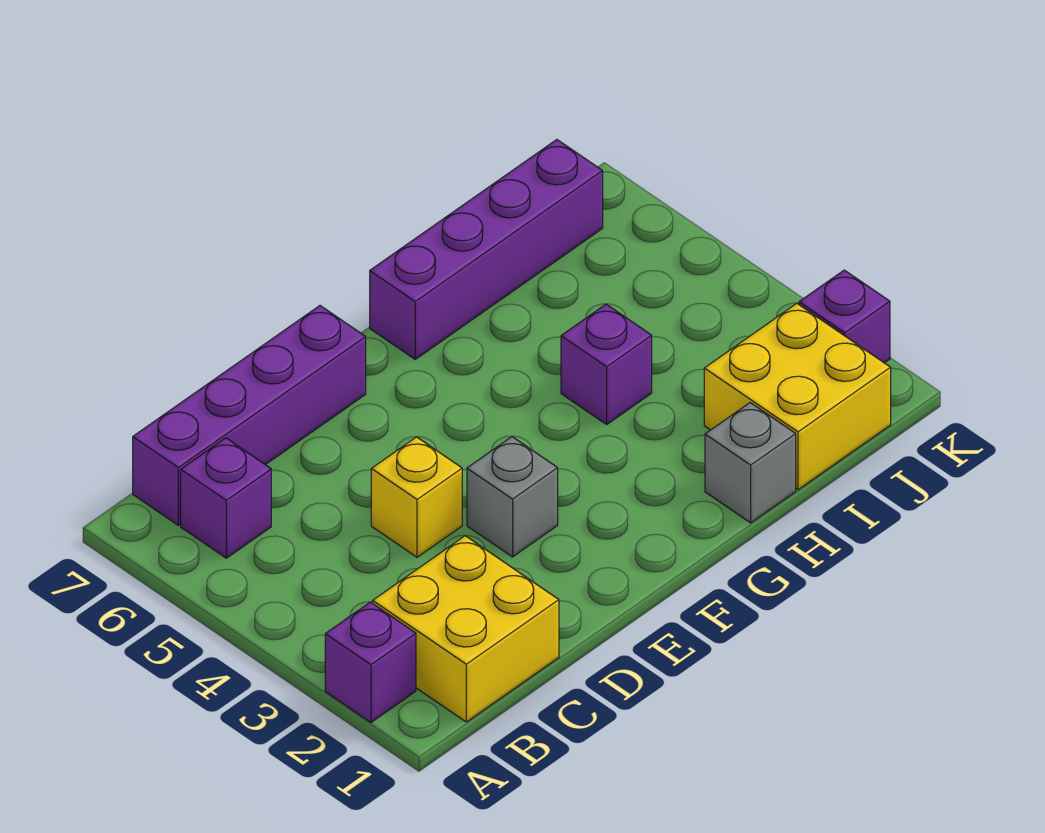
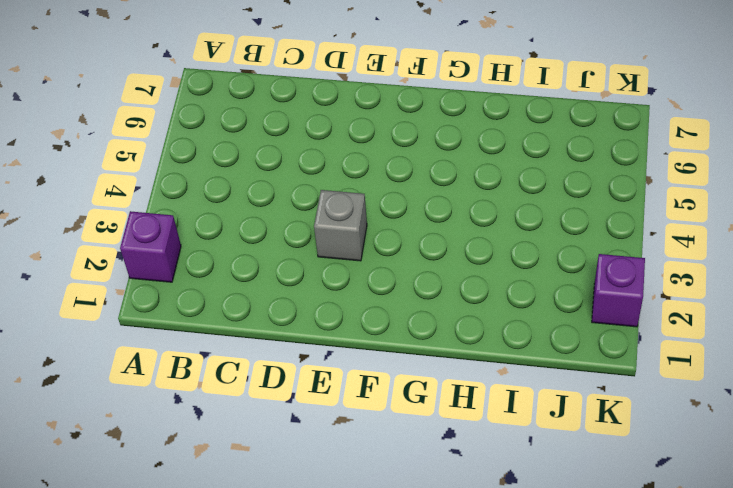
none -> yellow 2x2 brick [373,536,559,722]
none -> purple 1x1 brick [181,438,271,558]

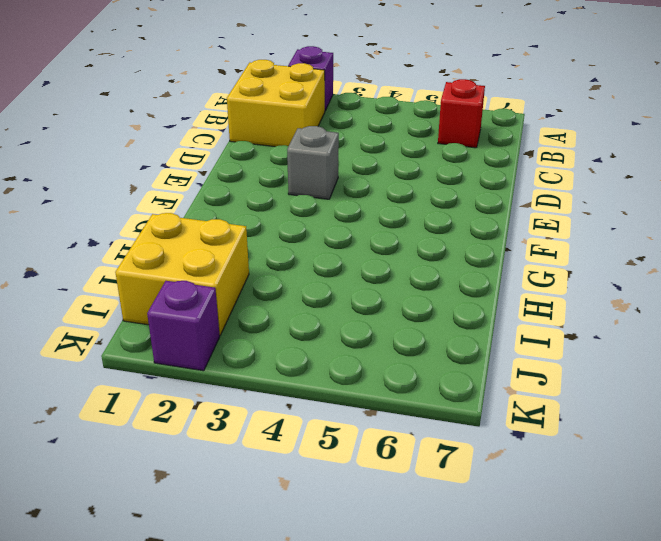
red 1x1 brick [438,79,485,148] -> purple 1x1 brick [181,438,271,558]
none -> purple 1x4 brick [133,306,366,525]
none -> yellow 1x1 brick [371,437,462,557]

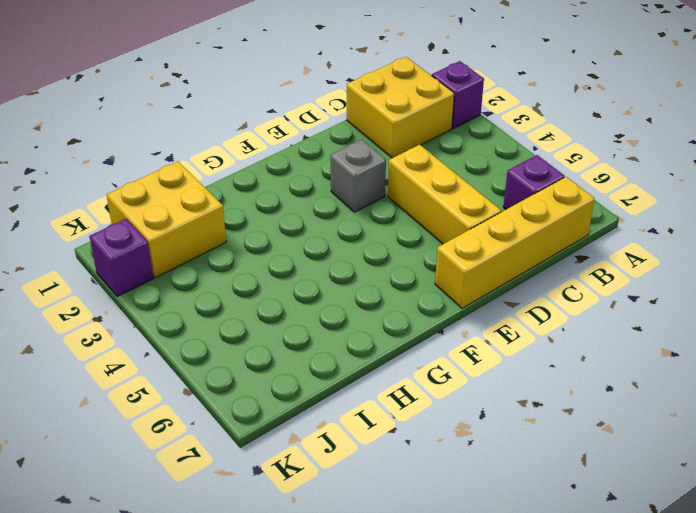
yellow 1x4 brick [435,177,595,308] -> purple 1x4 brick [133,306,366,525]
yellow 1x3 brick [388,145,501,244] -> yellow 1x1 brick [371,437,462,557]
none -> purple 1x4 brick [370,140,603,359]
none -> grey 1x1 brick [705,403,796,523]

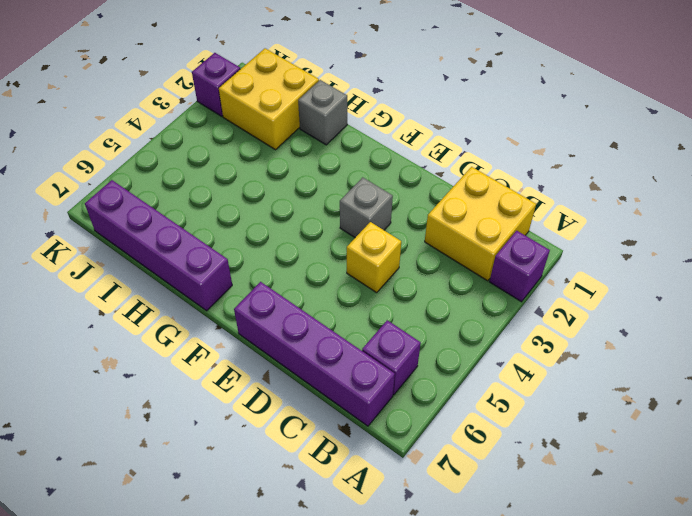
none -> purple 1x1 brick [561,304,652,424]

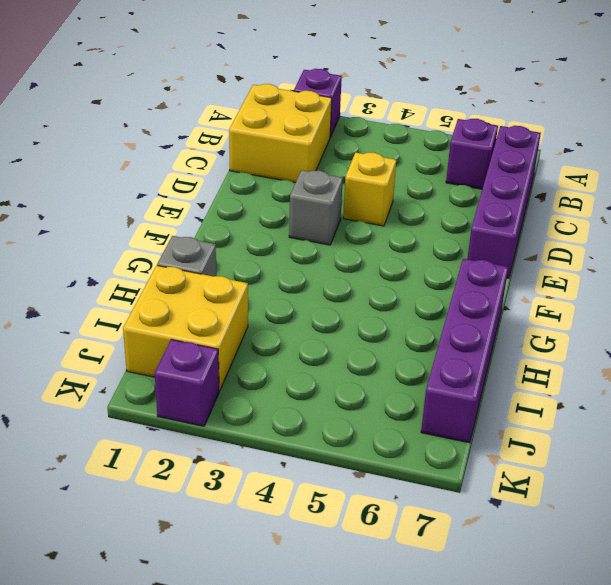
none -> purple 1x1 brick [561,304,652,424]

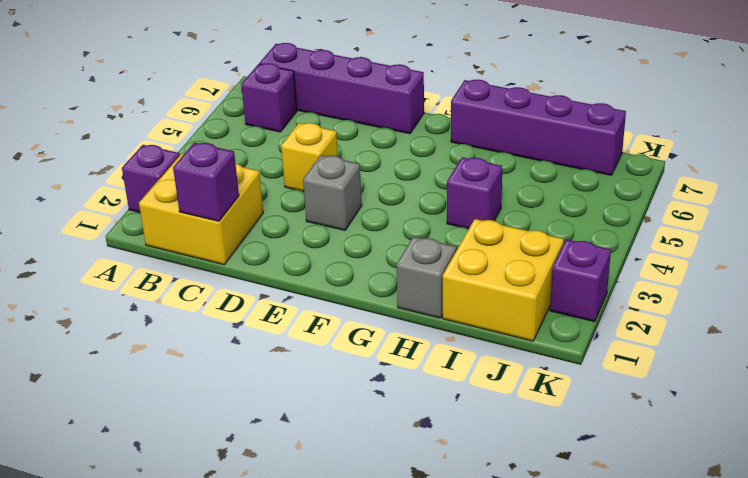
purple 1x1 brick [173,143,239,221] -> none

